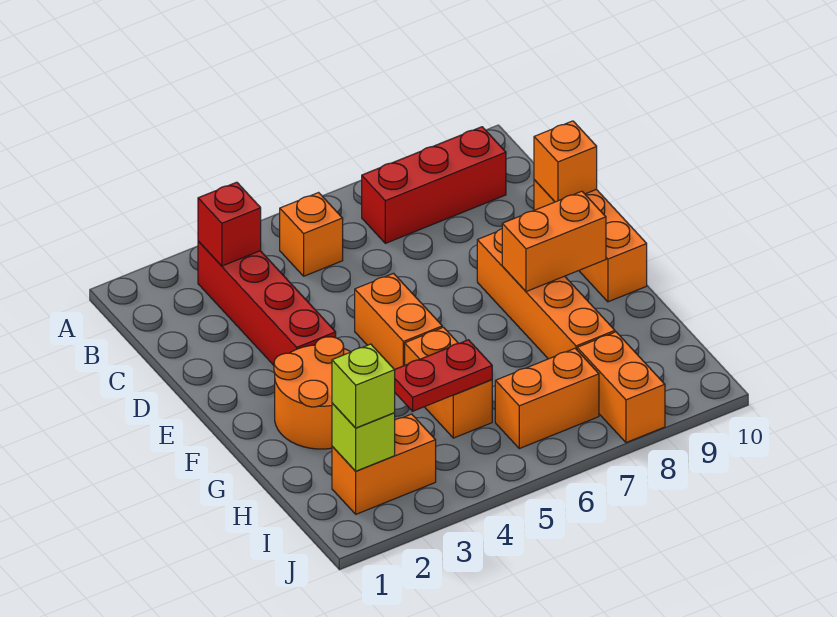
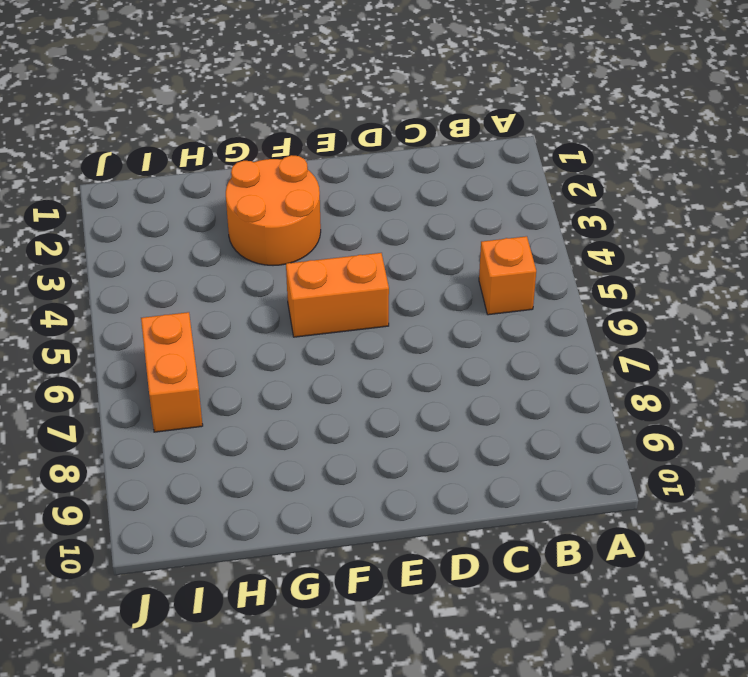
none -> red 1x4 brick [198,241,336,365]
none -> red 1x3 brick [362,127,506,243]
none -> orange 1x3 brick [534,180,647,302]

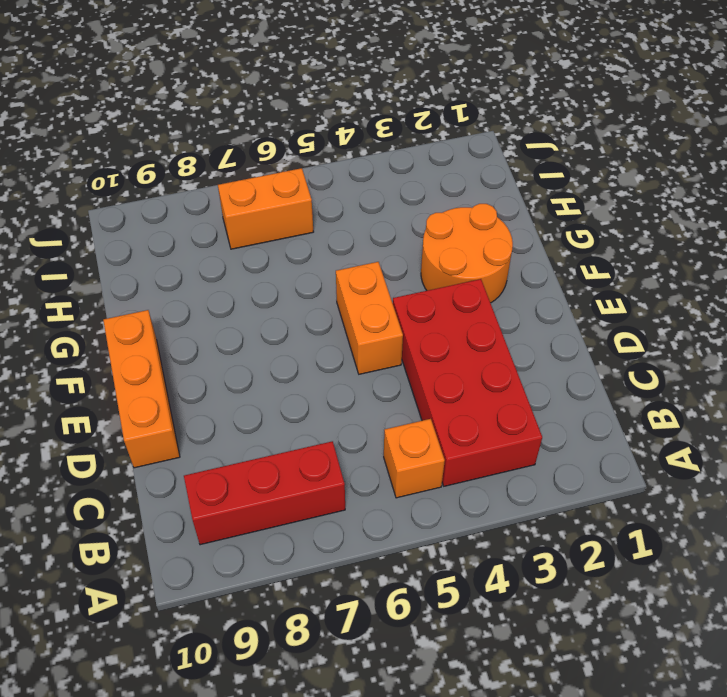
red 2x4 brick [393,279,542,486] -> red 1x4 brick [198,241,336,365]
none -> orange 1x4 brick [477,229,615,359]
none -> orange 1x2 brick [405,327,492,438]
none -> orange 1x2 brick [332,414,436,514]

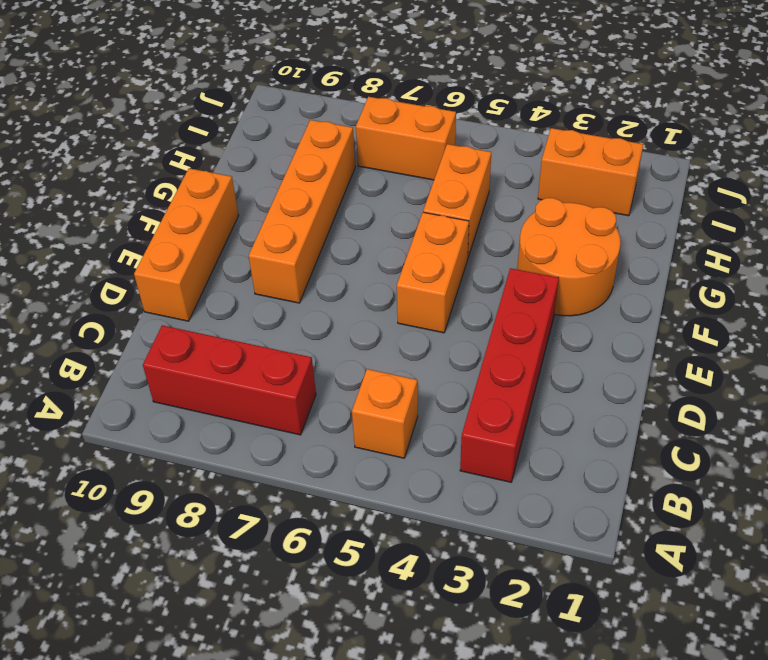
none -> orange 1x2 brick [577,332,665,443]
none -> red 1x1 brick [198,182,261,266]
none -> orange 1x1 brick [534,121,597,202]

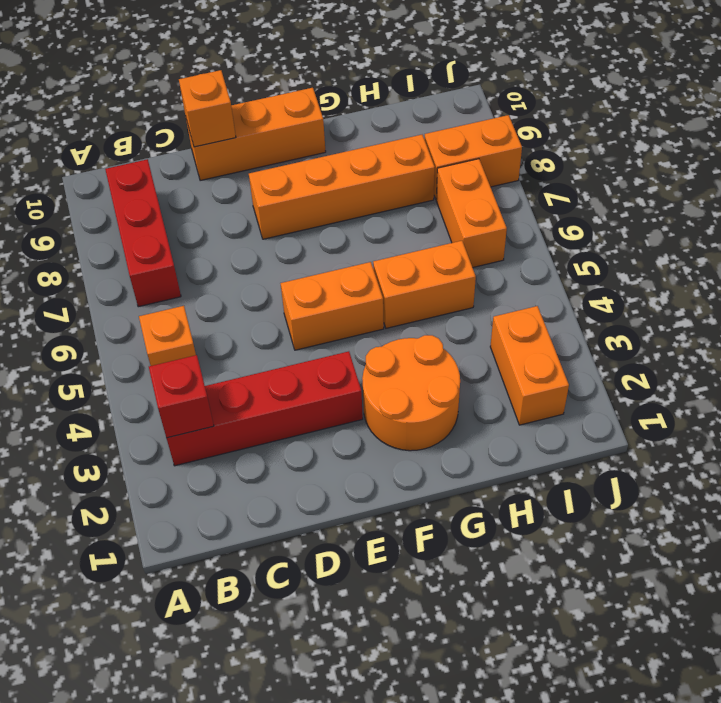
none -> orange 1x2 brick [502,191,606,292]
none -> red 1x2 plate [395,340,492,411]
none -> lime 1x1 brick [332,403,395,471]

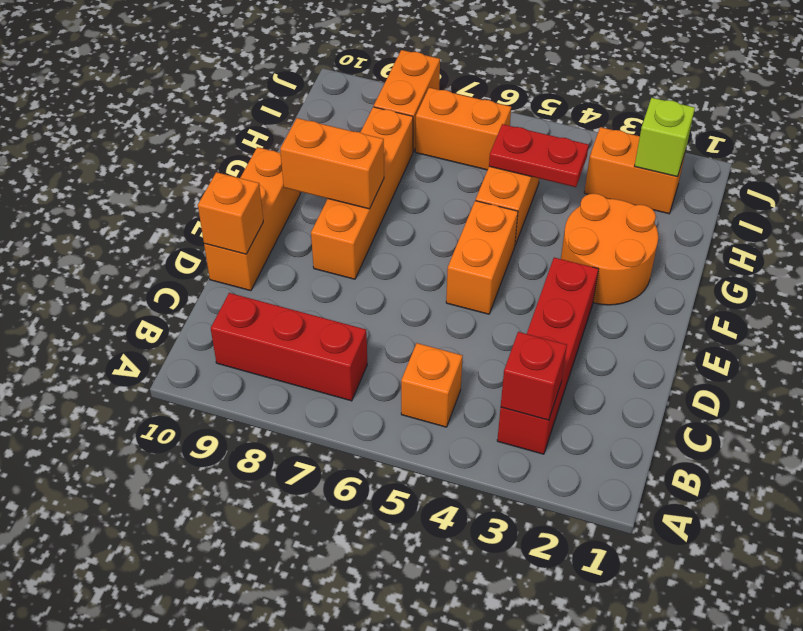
none -> lime 1x1 brick [332,344,395,428]

